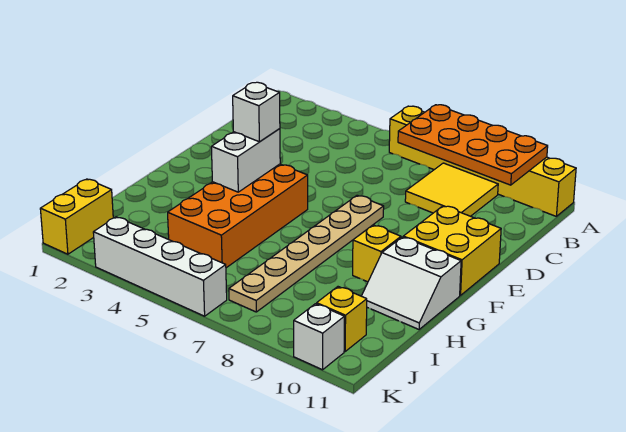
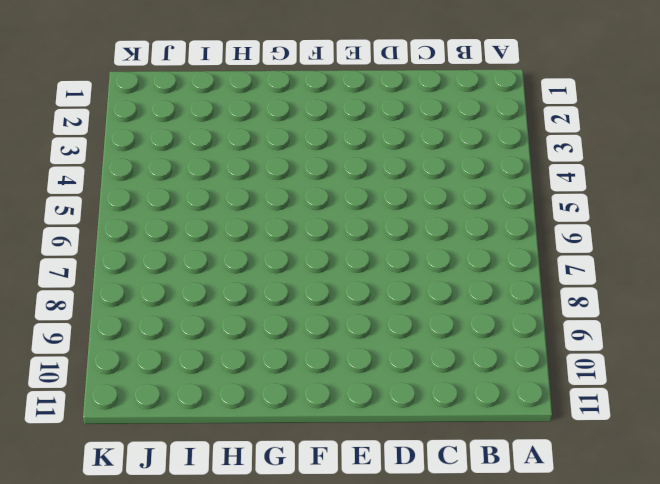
none -> yellow 1x6 brick [389,106,576,216]
none -> yellow 2x2 tile [405,163,498,216]
none -> tan 1x6 plate [229,195,384,312]

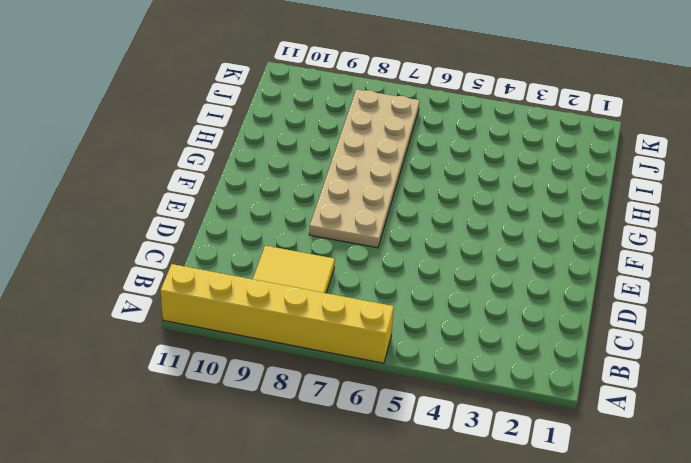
tan 2x6 plate [309,89,420,248] -> tan 1x6 plate [229,195,384,312]
none -> yellow 2x2 brick [403,206,501,295]
none -> orange 2x4 brick [168,164,308,268]
none -> yellow 1x1 brick [353,225,401,282]

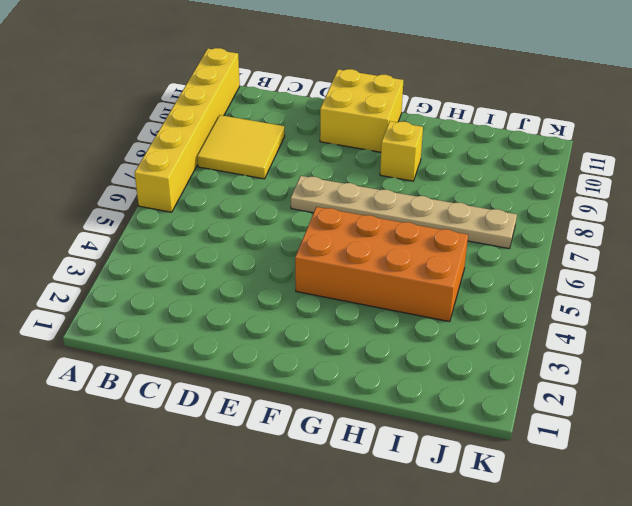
none -> white 2x2 slope [362,237,461,329]
none -> yellow 1x2 brick [40,179,113,254]
none -> yellow 1x1 brick [317,287,367,351]

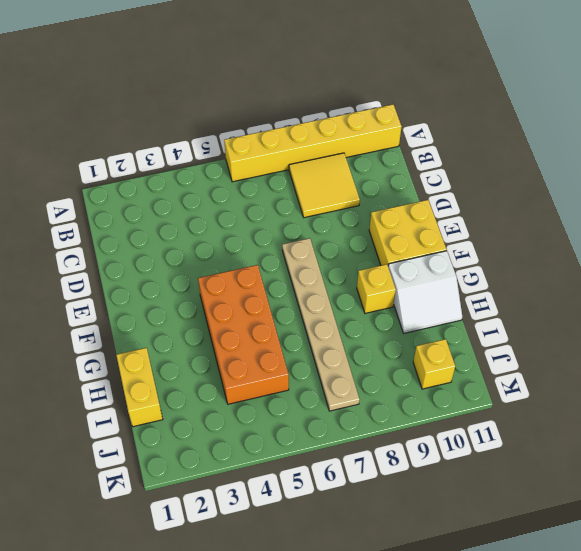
yellow 1x2 brick [116,348,163,427] -> yellow 1x2 brick moved to [40,179,113,254]
none -> white 1x4 brick [93,217,227,316]
none -> white 1x1 brick [294,304,344,370]
none -> orange 2x4 plate [398,105,548,185]

